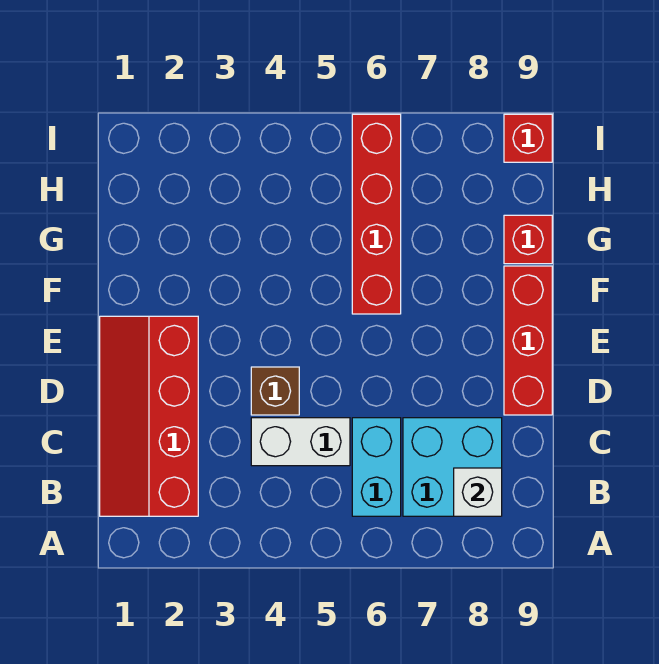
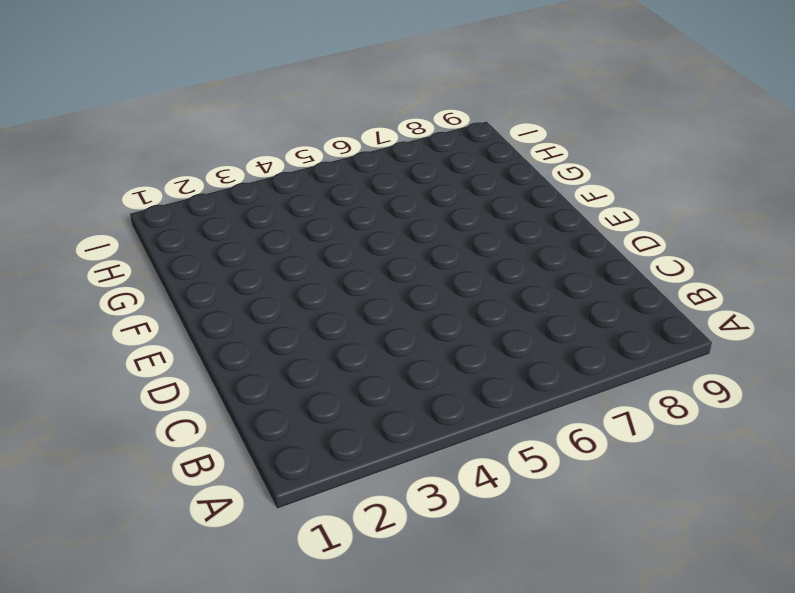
none -> red 2x4 slope [100,316,198,516]
none -> cyan 1x2 brick [352,418,401,516]

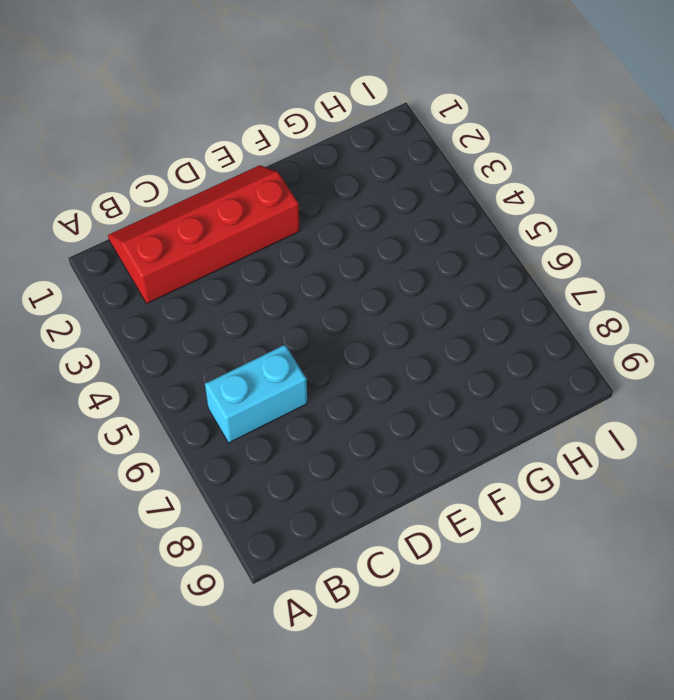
none -> cyan 2x2 brick [403,418,502,516]
none -> white 1x2 brick [251,418,350,466]

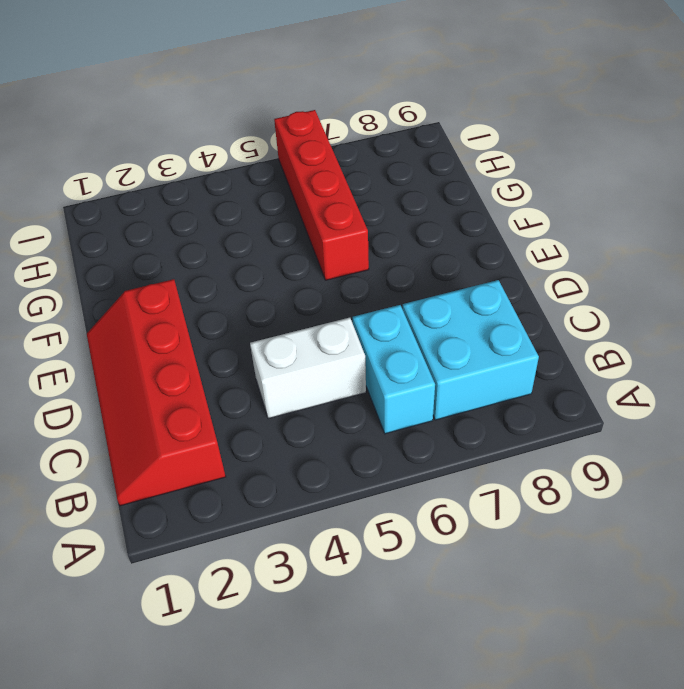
none -> brown 1x1 brick [251,367,299,415]
none -> red 1x3 brick [504,266,552,415]

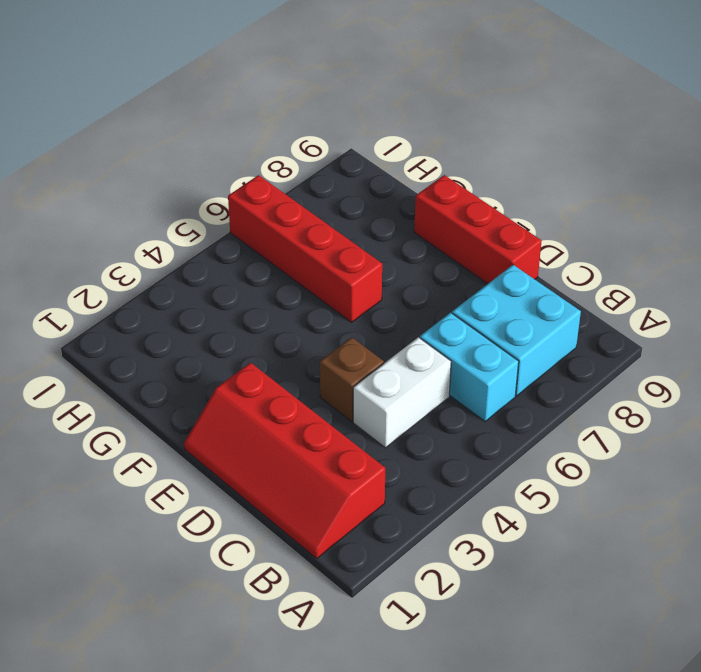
none -> red 1x1 brick [504,215,552,264]
none -> red 1x1 brick [504,114,552,162]

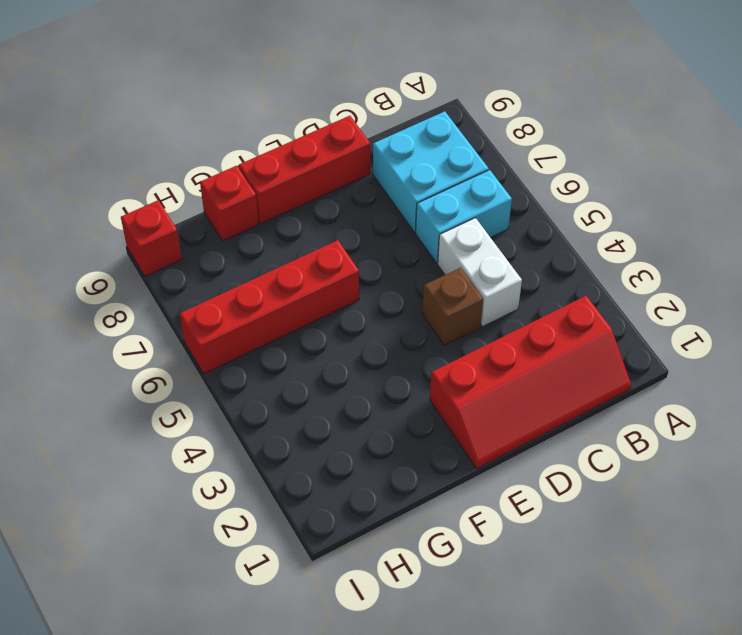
none -> white 1x1 brick [454,468,502,516]

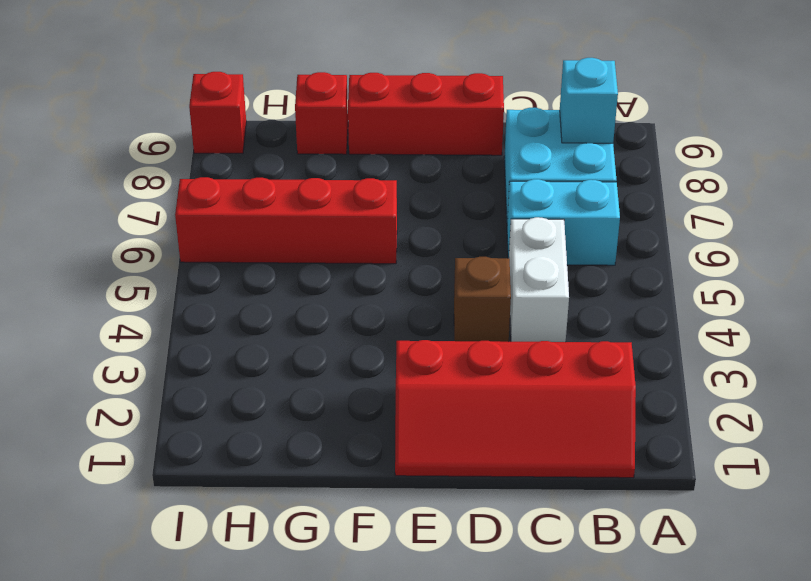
cyan 1x1 brick [560,58,618,143] -> white 1x1 brick [454,468,502,516]

